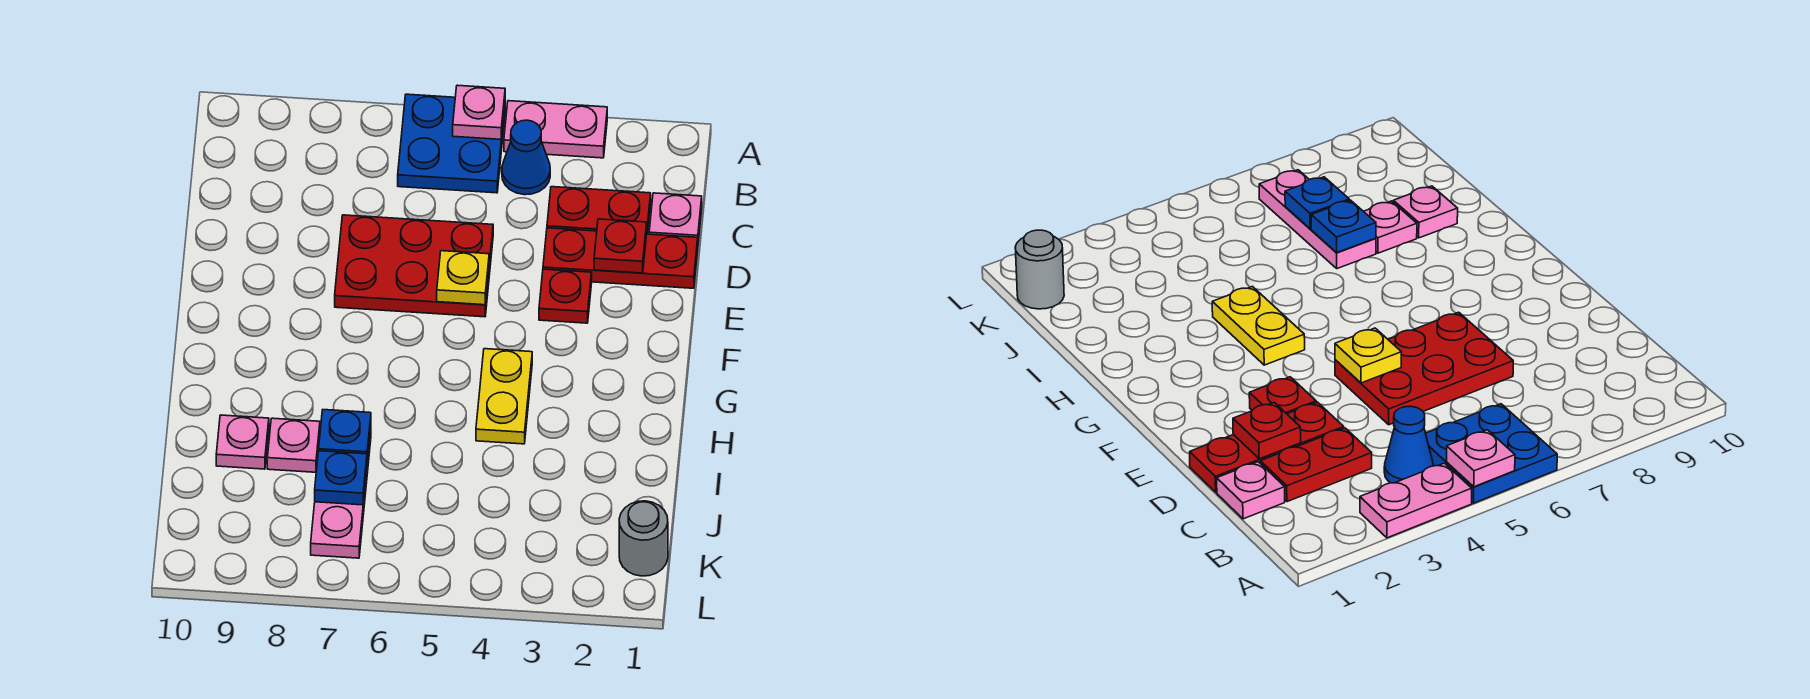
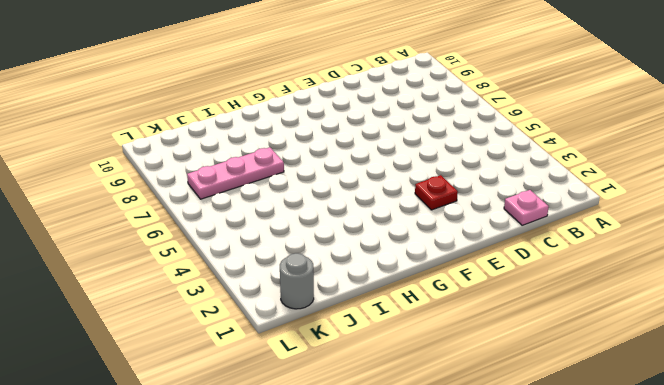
none -> pink 1x2 plate [504,101,607,158]
none -> blue 2x2 plate [398,94,505,193]
none -> blue 1x1 cone [502,120,550,195]

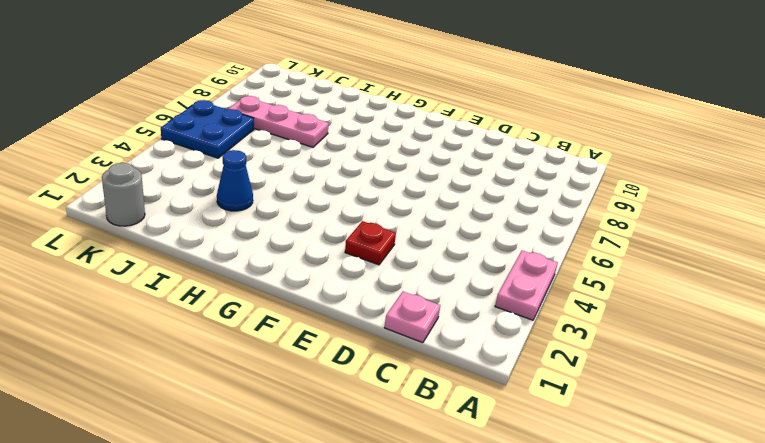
blue 1x1 cone [217,150,253,211] -> blue 1x1 cone moved to [502,120,550,195]
blue 2x2 plate [161,100,254,158] -> blue 2x2 plate moved to [398,94,505,193]
none -> red 1x2 plate [547,187,651,234]
none -> red 1x3 plate [543,228,698,288]
none -> red 2x3 plate [335,215,493,317]

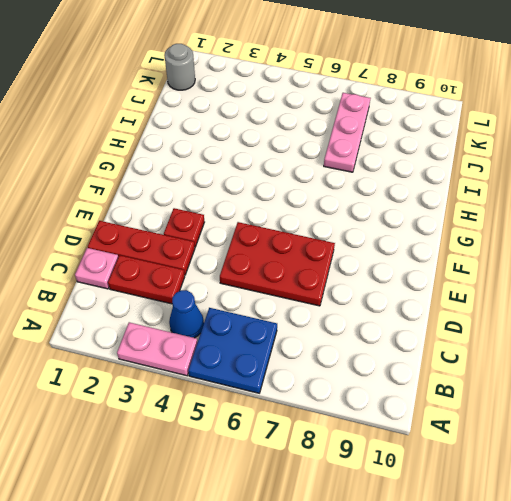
none -> yellow 1x2 plate [476,349,532,444]
none -> pink 1x1 plate [267,418,320,472]
none -> pink 1x1 plate [216,415,269,469]

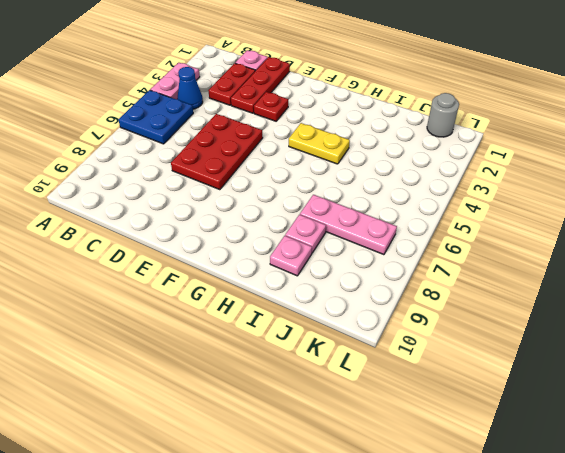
none -> pink 1x1 plate [453,85,505,139]
none -> red 1x1 plate [594,219,647,273]
none -> yellow 1x1 plate [437,251,489,305]

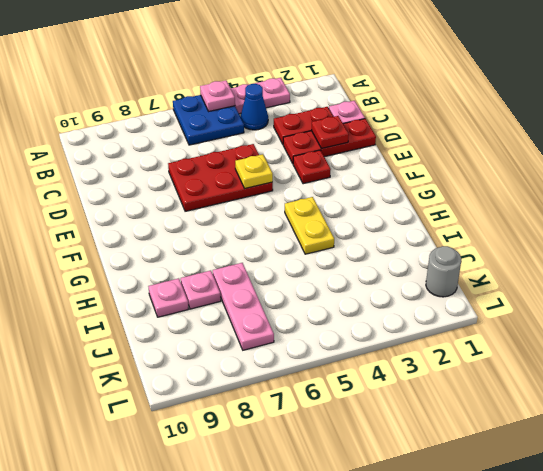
none -> blue 1x1 plate [319,410,371,461]
none -> blue 1x1 plate [315,451,367,505]

